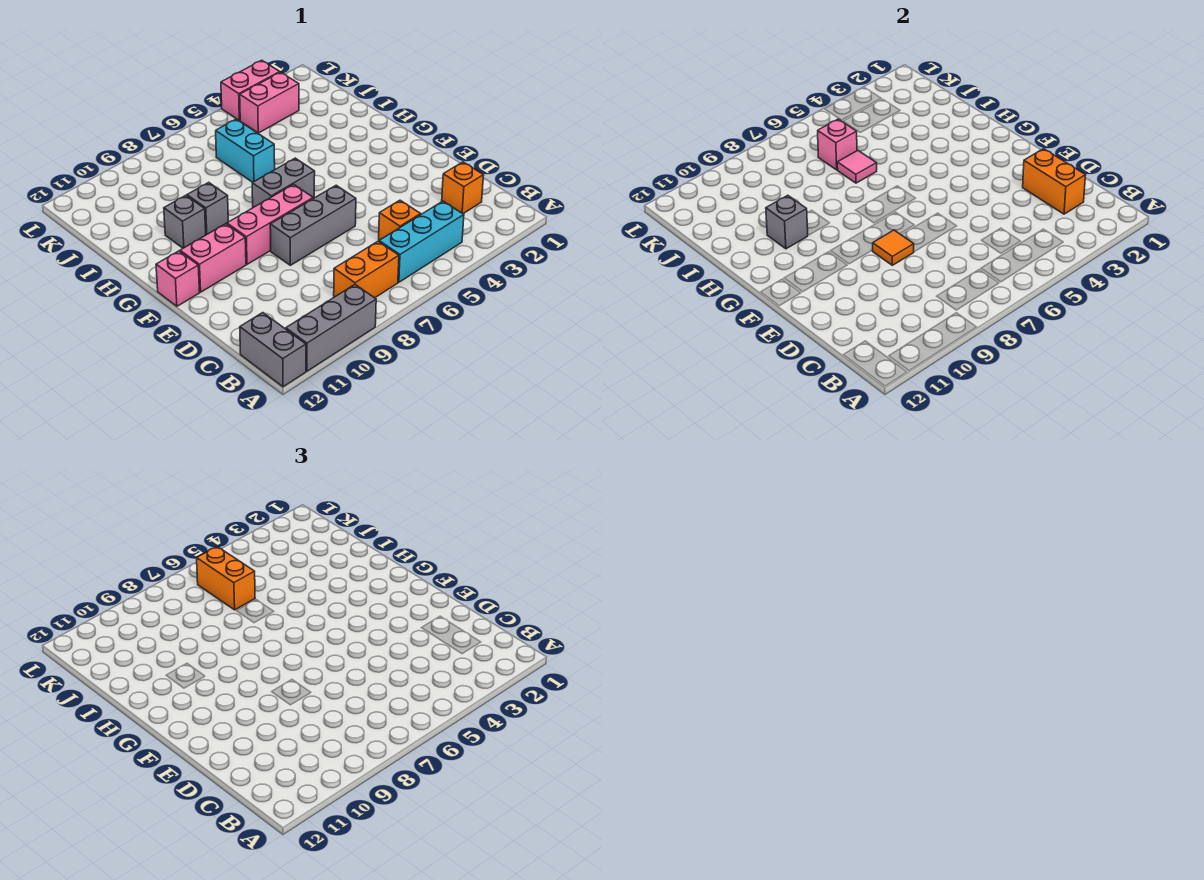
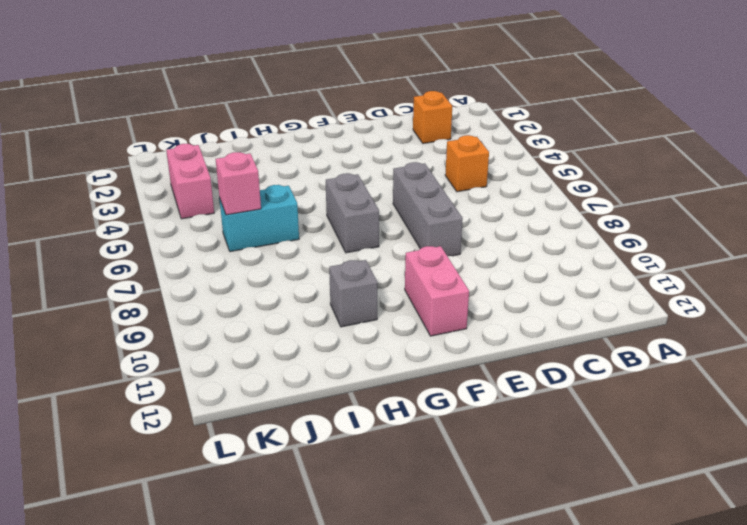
none -> grey 1x3 brick [286,285,376,371]
none -> grey 1x2 brick [240,313,306,387]
none -> cyan 1x3 brick [379,201,464,282]

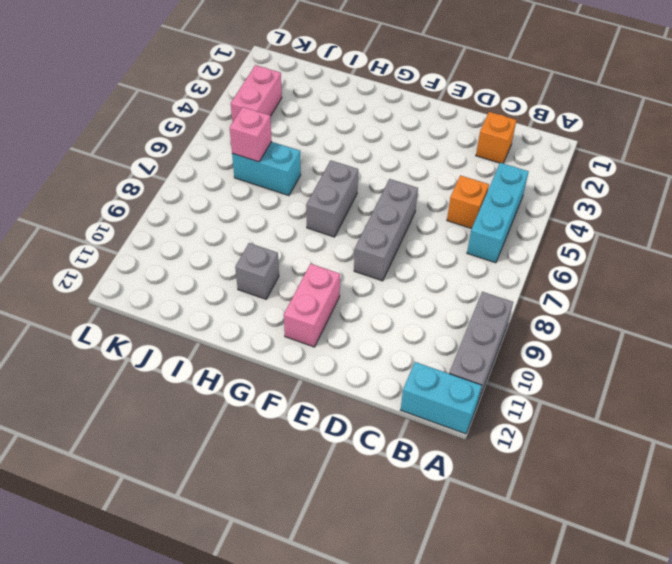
cyan 1x2 brick [401,362,482,434] -> grey 1x2 brick [240,313,306,387]
none -> orange 1x2 brick [334,241,399,298]
none -> pink 1x3 brick [227,184,313,264]
none -> pink 1x1 brick [156,251,200,306]

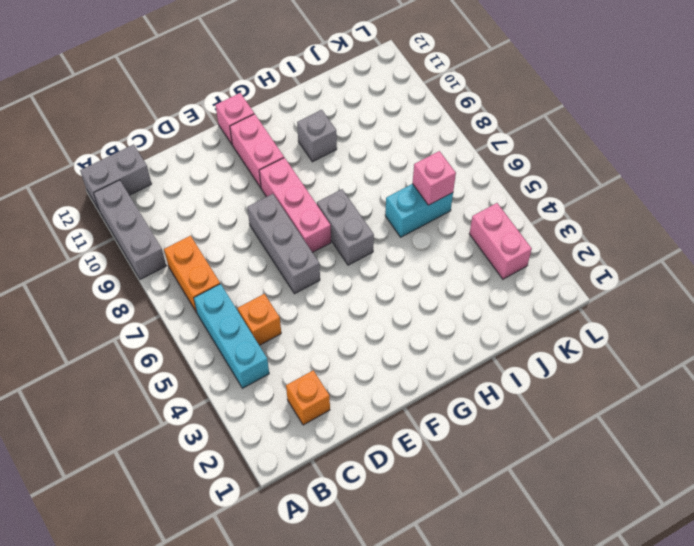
none -> grey 1x1 brick [187,182,228,235]
none -> pink 1x2 brick [221,60,280,120]
none -> orange 1x2 brick [1023,149,1086,214]

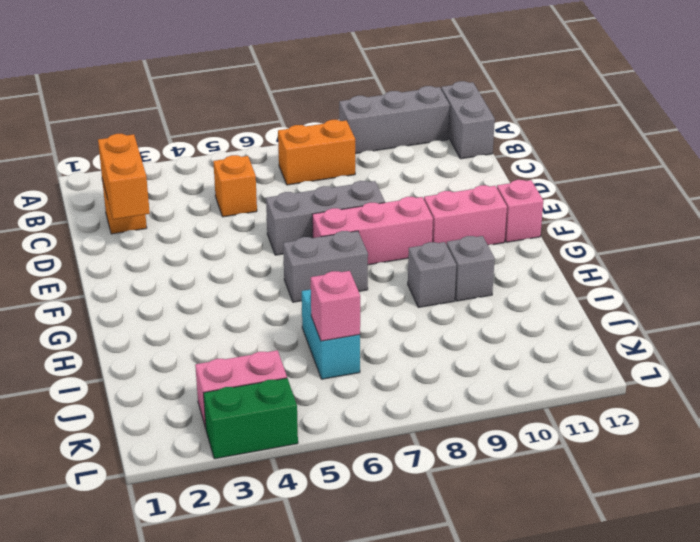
green 1x2 brick [204,378,298,459] -> pink 1x2 brick [221,60,280,120]
none -> cyan 1x3 brick [379,201,464,282]
none -> orange 1x1 tile [873,230,914,265]
none -> grey 1x1 brick [766,195,808,249]

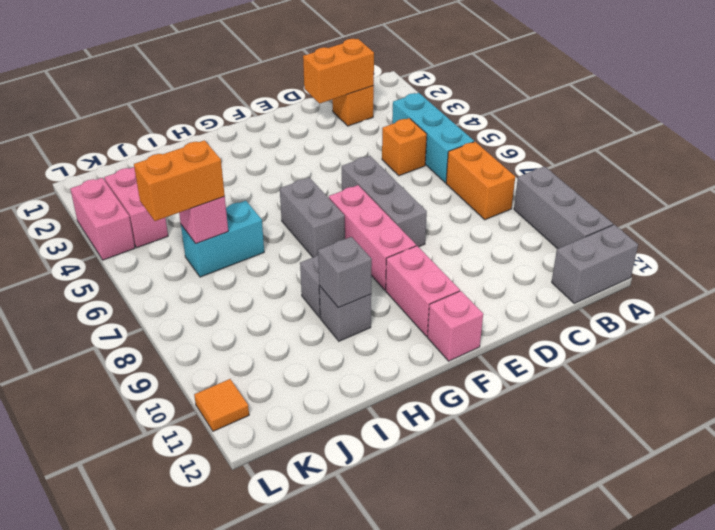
orange 1x1 tile [194,379,249,431] -> orange 1x1 tile moved to [873,230,914,265]
none -> pink 1x1 tile [837,151,877,183]

